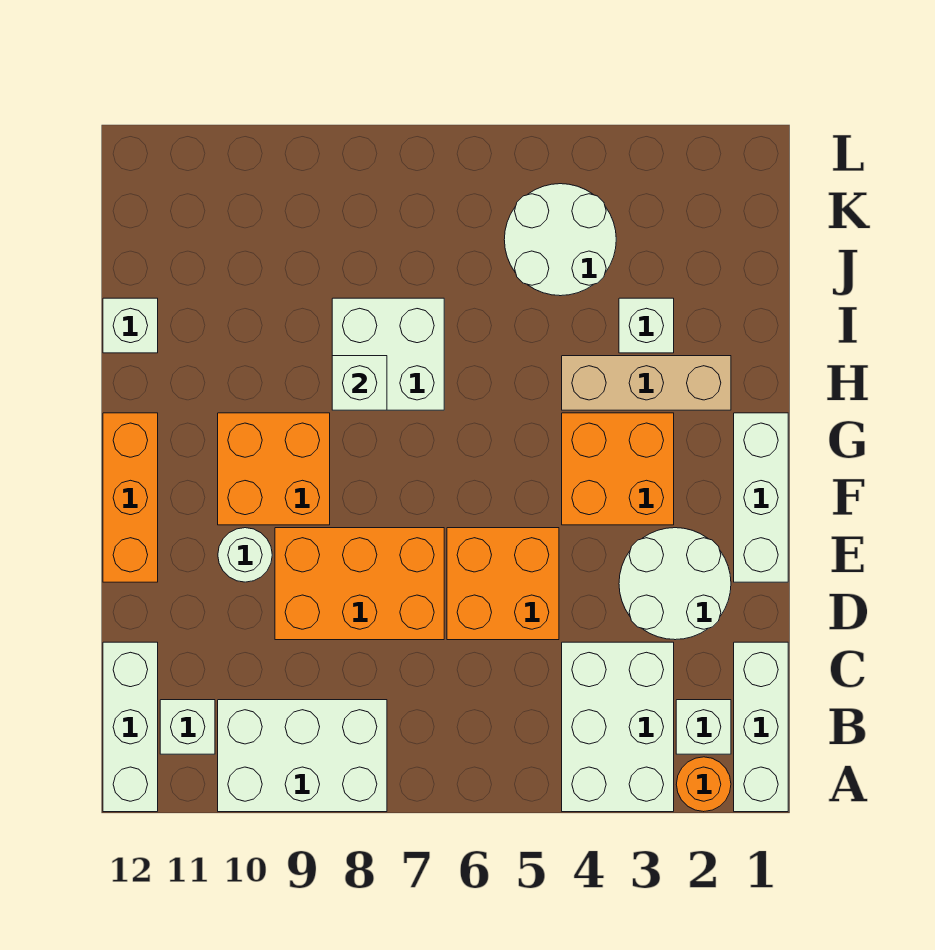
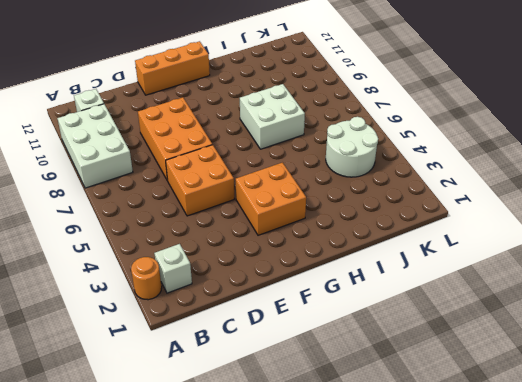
none -> white 1x3 brick [734,642,788,812]
none -> white 2x3 brick [562,642,674,812]
none -> white 1x3 brick [103,642,158,812]

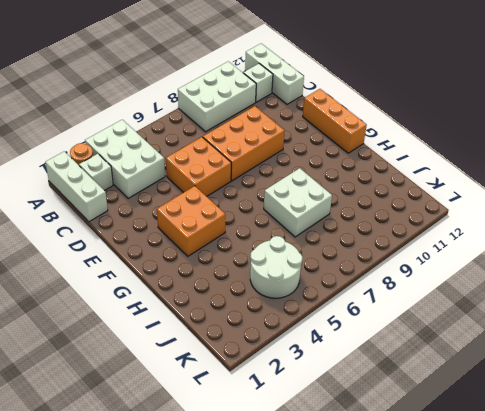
none -> white 2x2 round brick [619,528,731,640]
none -> white 1x3 brick [734,413,788,582]
none -> white 1x1 round brick [218,528,272,582]

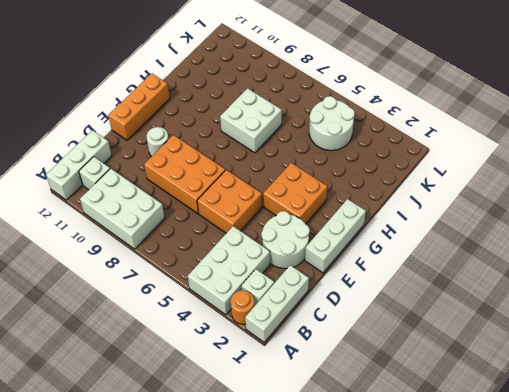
none -> orange 2x2 brick [218,413,330,525]
none -> tan 1x3 brick [562,356,731,410]
none -> white 1x1 brick [619,298,674,353]

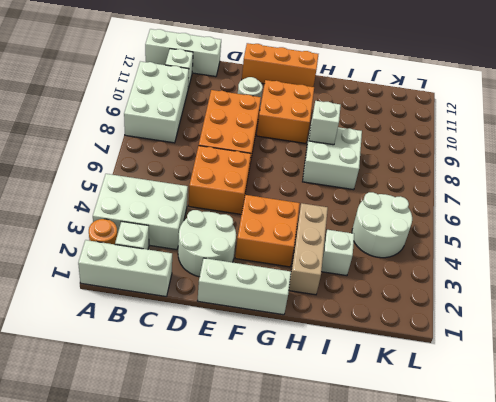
none -> white 1x1 brick [103,298,158,353]

